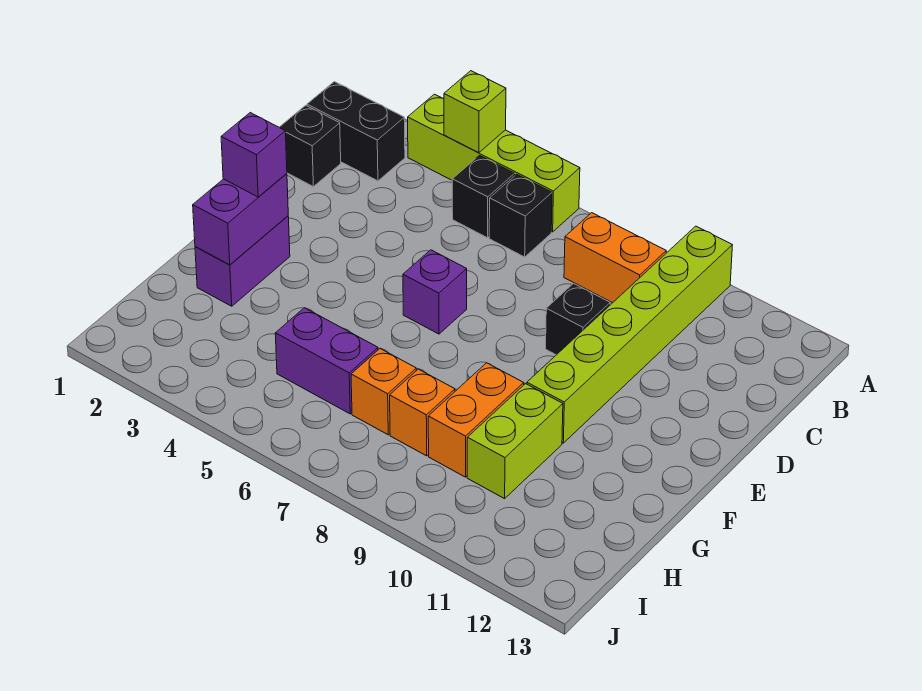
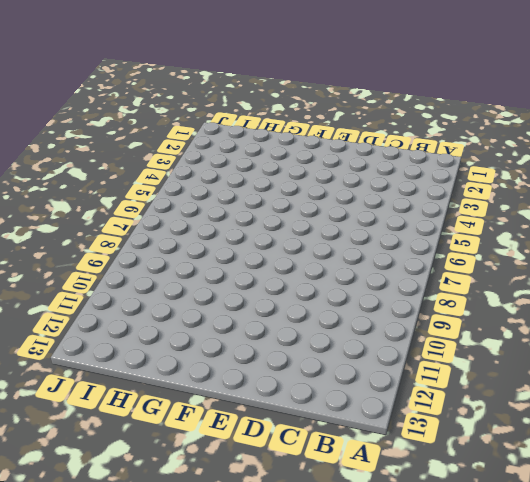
none -> lime 1x4 brick [408,94,580,232]
none -> lime 1x6 brick [527,226,732,443]
none -> black 1x2 brick [307,82,405,181]

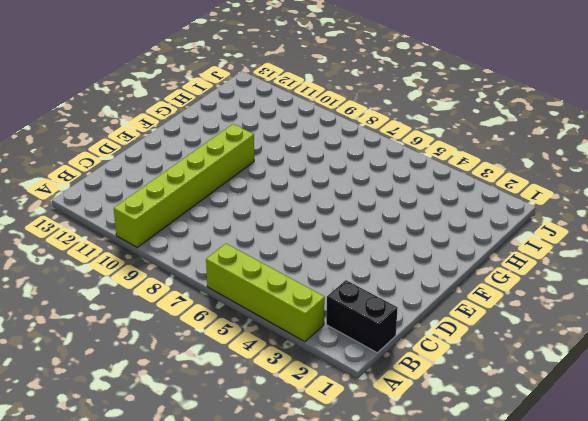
none -> black 1x1 brick [452,156,515,238]
none -> black 1x1 brick [489,174,552,257]
none -> orange 1x2 brick [564,213,666,303]

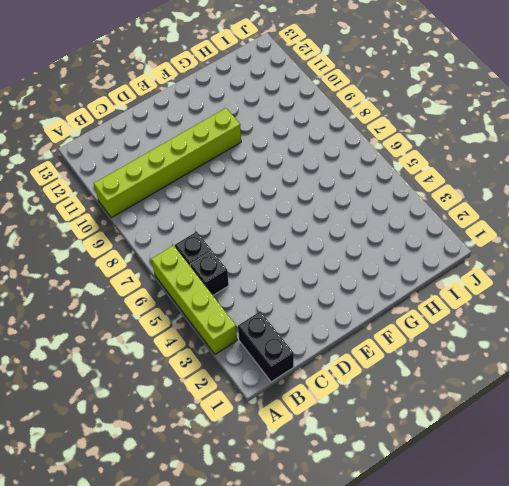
none -> orange 1x2 brick [564,213,666,303]
none -> black 1x1 brick [279,105,341,187]
none -> black 1x1 brick [546,283,610,355]

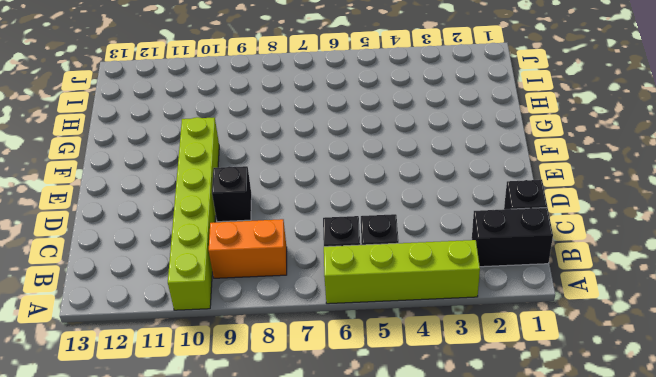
none -> purple 1x1 brick [403,250,467,334]
none -> purple 1x2 brick [195,216,290,306]
none -> orange 1x2 brick [428,363,524,477]

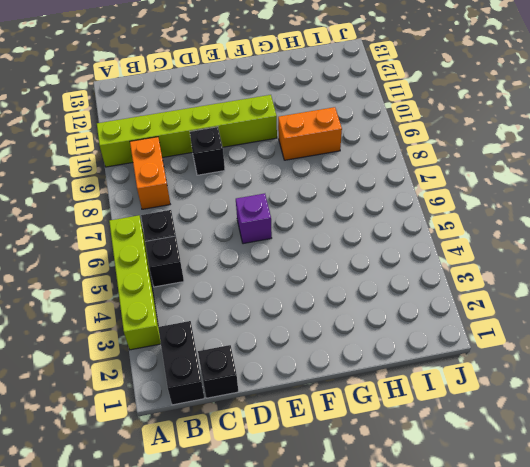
none -> purple 1x2 brick [195,216,290,306]
none -> lime 1x2 brick [467,384,563,499]
none -> purple 1x2 brick [275,308,378,414]

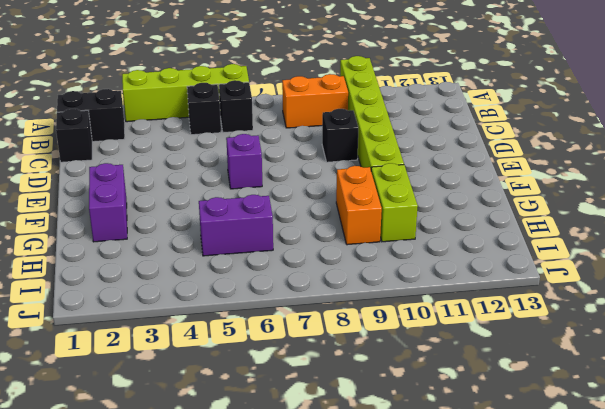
none -> orange 1x1 brick [351,349,416,435]
none -> orange 1x1 brick [390,369,455,456]
none -> lime 1x1 brick [444,71,506,153]

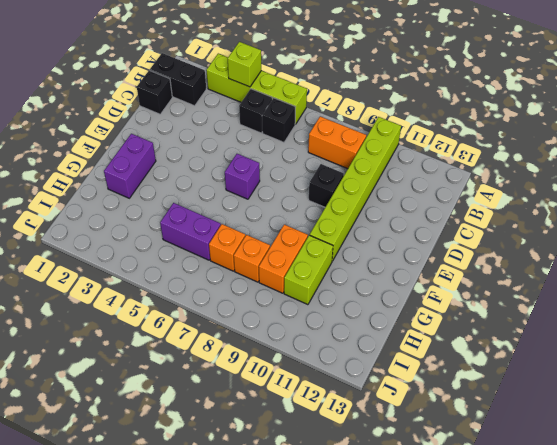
none -> purple 1x2 brick [193,174,288,265]
none -> purple 1x1 brick [221,113,287,197]

